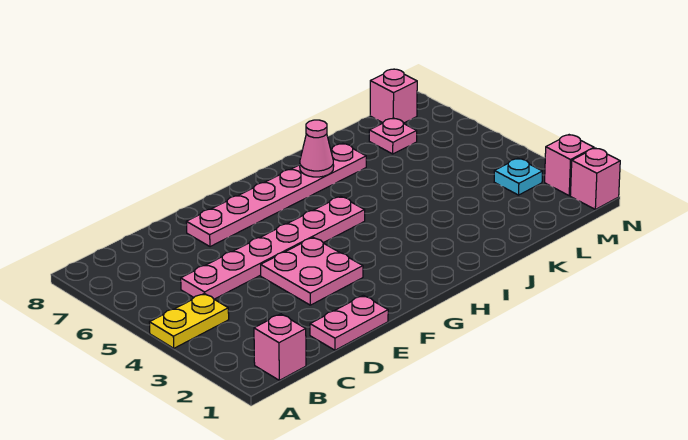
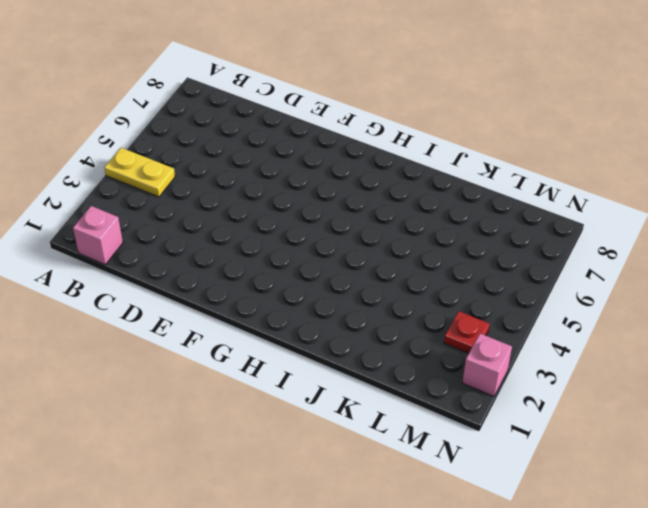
red 1x1 plate [444,311,489,353] -> cyan 1x1 plate [494,158,542,195]
none -> pink 1x6 plate [181,196,365,299]
none -> pink 1x2 plate [310,295,388,350]
none -> pink 2x2 plate [261,238,363,305]

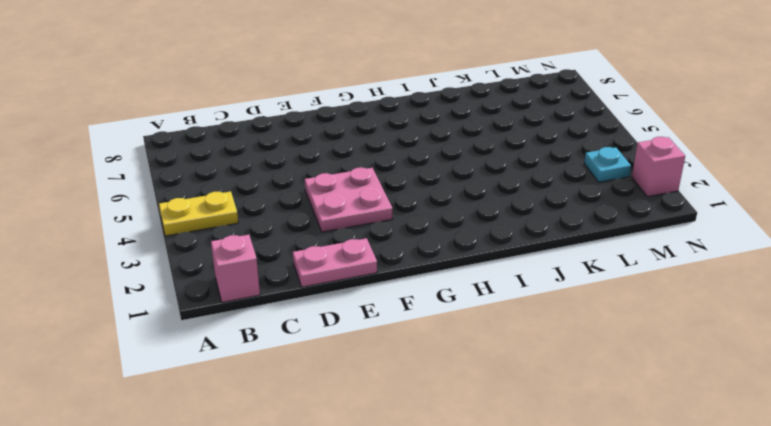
none -> pink 1x6 plate [181,196,365,299]
none -> pink 1x6 plate [186,143,366,247]
none -> pink 1x1 plate [369,118,417,154]

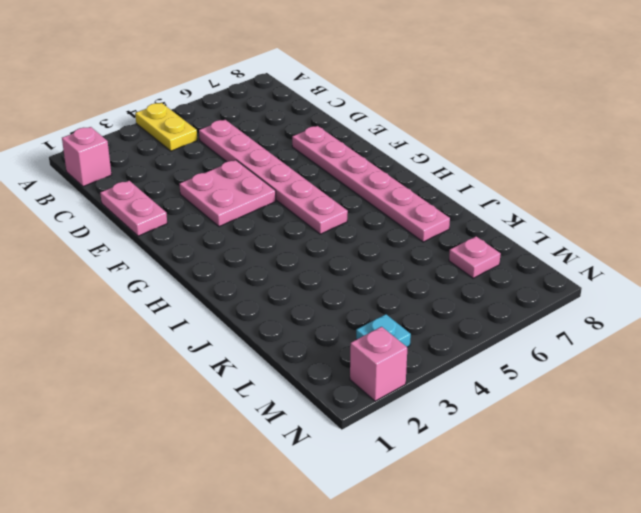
none -> pink 1x1 brick [370,69,417,123]
none -> pink 1x1 brick [570,148,620,209]
none -> pink 1x1 cone [300,120,334,177]

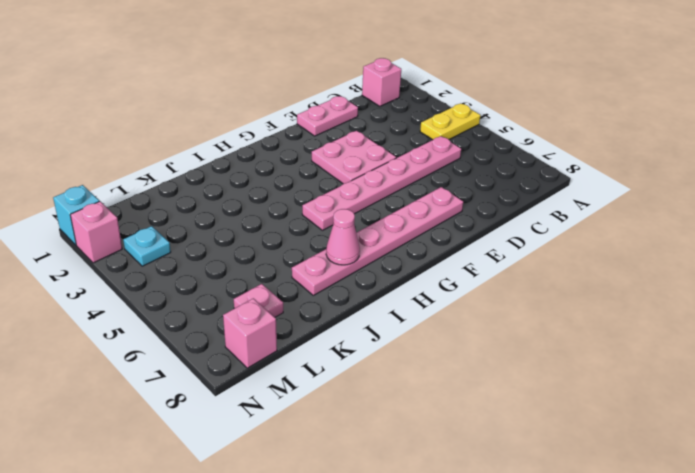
cyan 1x1 brick [53,185,99,245] -> pink 1x1 brick [570,148,620,209]

